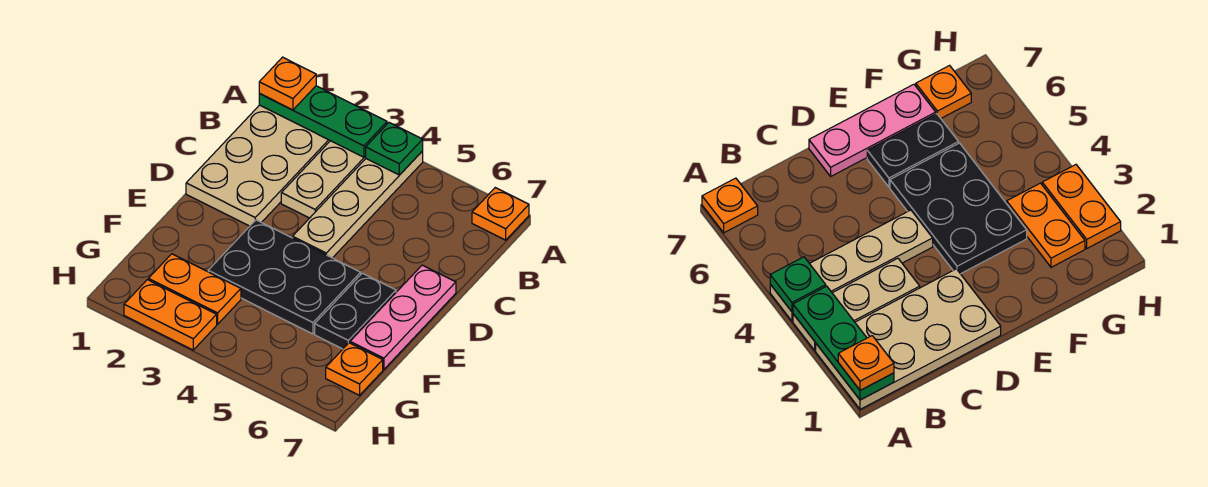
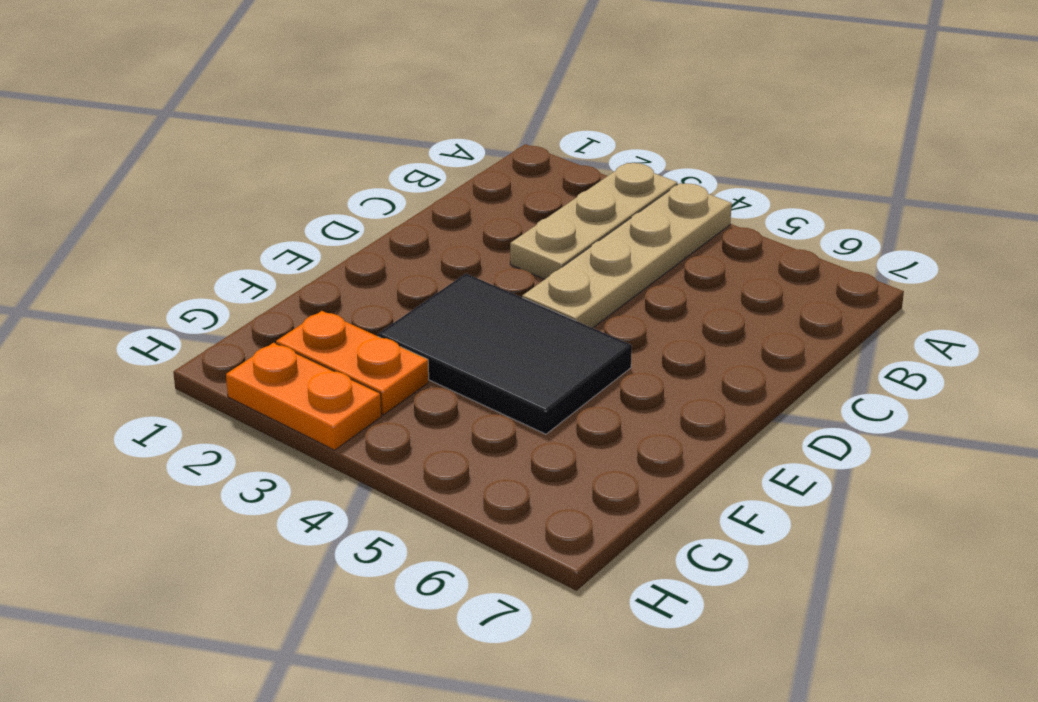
black 2x3 tile [378,274,632,434] -> black 2x3 plate [208,220,361,334]
none -> tan 2x4 plate [186,105,330,226]
none -> orange 1x1 plate [472,188,529,240]
none -> pink 1x3 plate [350,265,456,370]

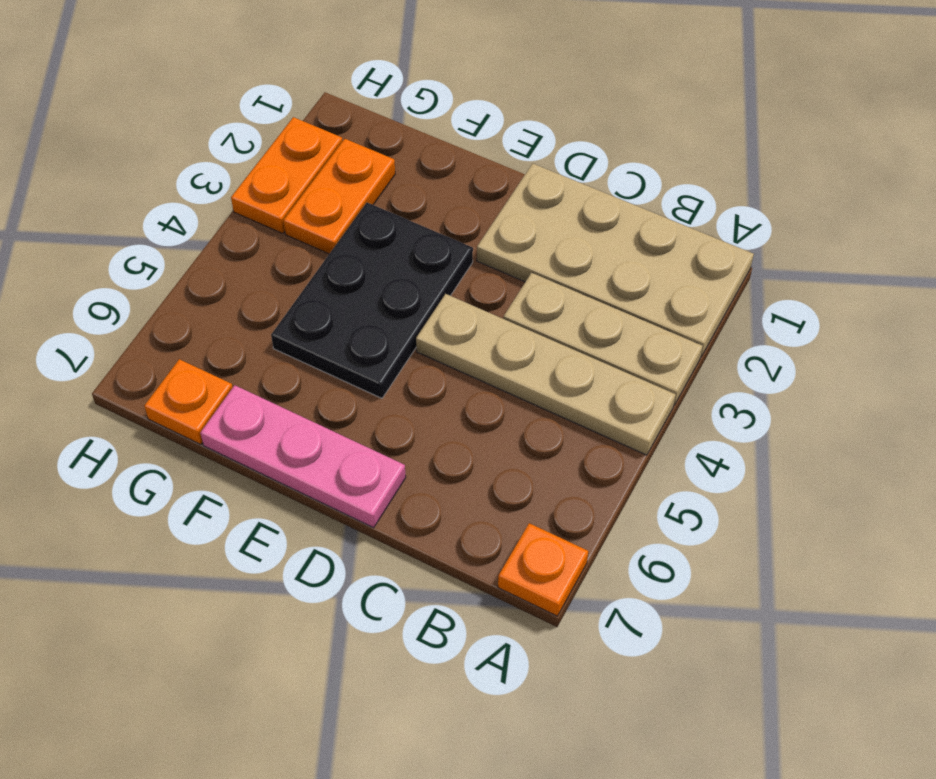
none -> black 1x2 plate [315,273,396,349]
none -> green 1x3 plate [259,86,387,157]
none -> green 1x1 plate [366,123,423,175]

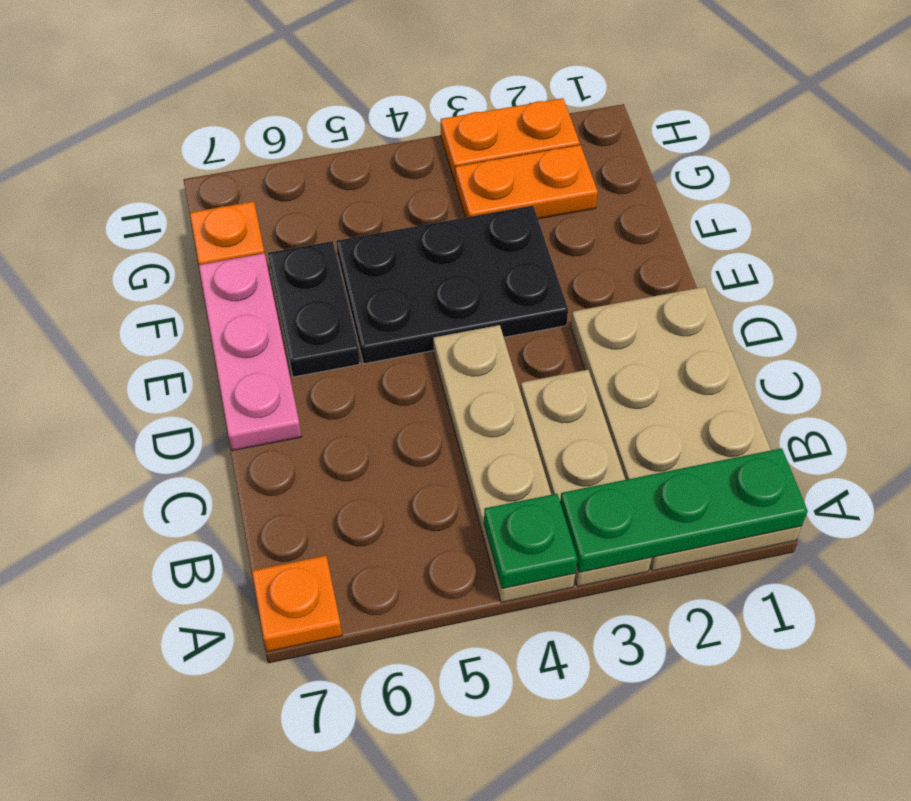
none -> orange 1x1 plate [259,57,316,110]

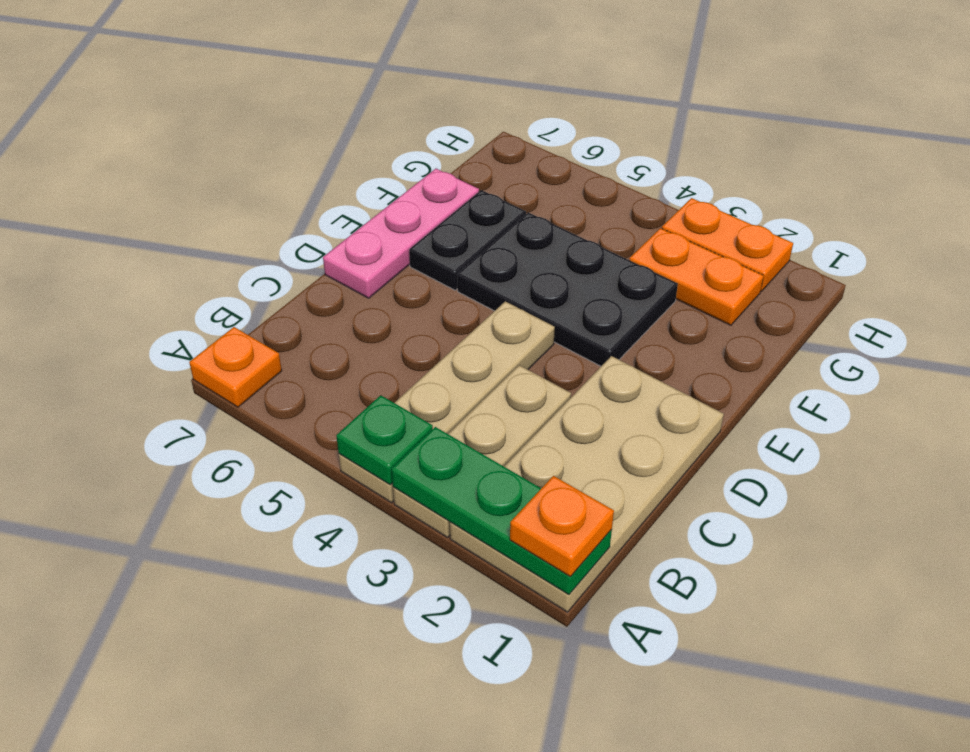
none -> orange 1x1 plate [326,343,383,395]

